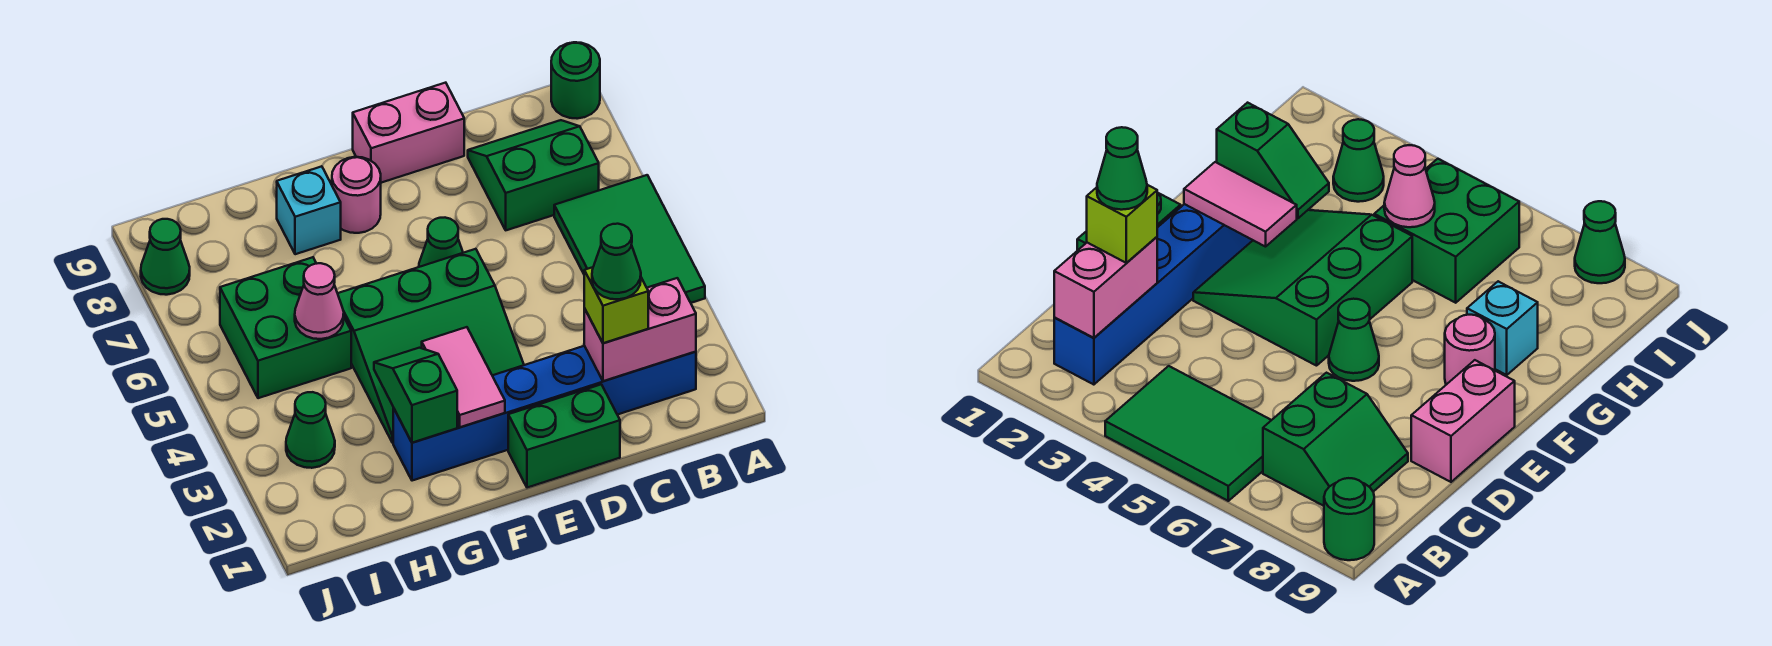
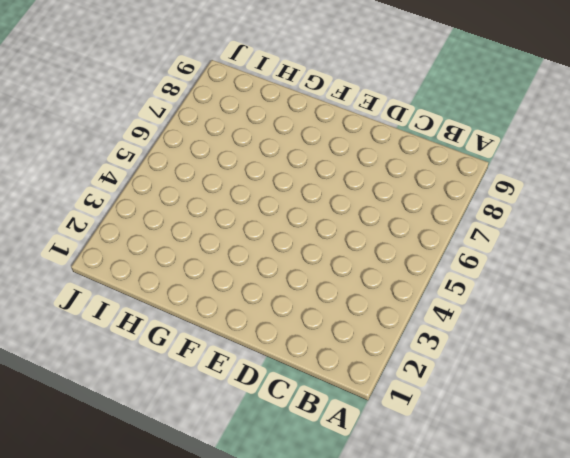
none -> green 2x3 tile [554,175,705,303]
none -> green 1x1 round brick [551,42,600,119]
none -> blue 1x6 brick [393,346,696,481]

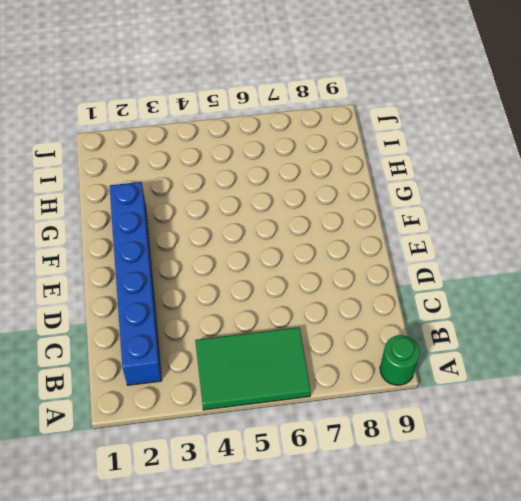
none -> green 2x2 slope [468,120,599,230]
none -> green 1x2 brick [508,384,620,488]
none -> pink 1x2 brick [353,83,464,183]

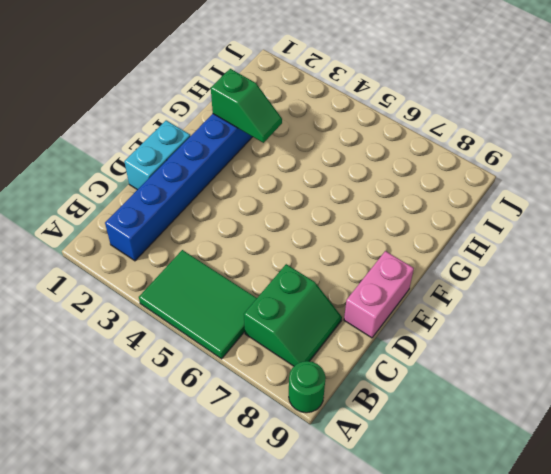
cyan 1x2 brick [124,120,190,190] -> green 1x2 brick [508,384,620,488]
none -> green 3x3 slope [338,249,524,443]
none -> green 1x1 cone [419,218,463,267]
none -> pink 1x1 round brick [332,157,381,233]

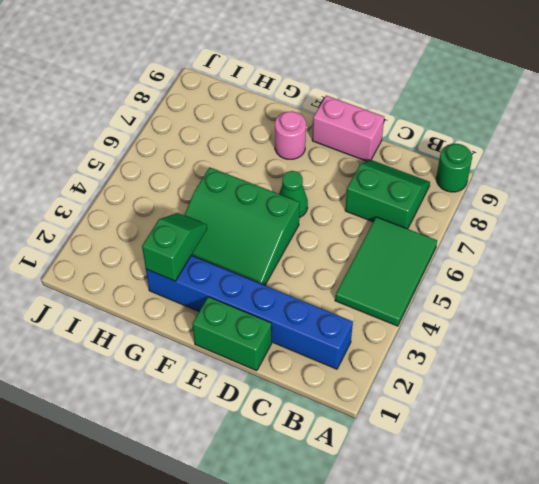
none -> cyan 1x1 brick [277,166,341,254]
none -> green 2x2 brick [220,257,351,398]
none -> green 1x1 cone [286,392,335,468]

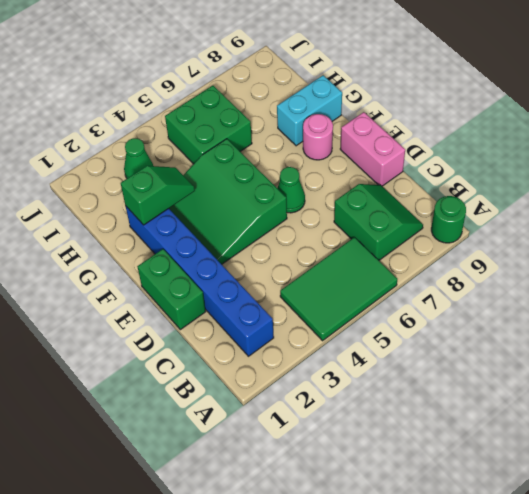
cyan 1x2 brick [277,75,342,146] -> cyan 1x1 brick [277,166,341,254]
none -> green 1x1 cone [141,219,190,295]
none -> pink 1x2 brick [584,278,696,381]
none -> pink 1x2 tile [422,327,505,427]

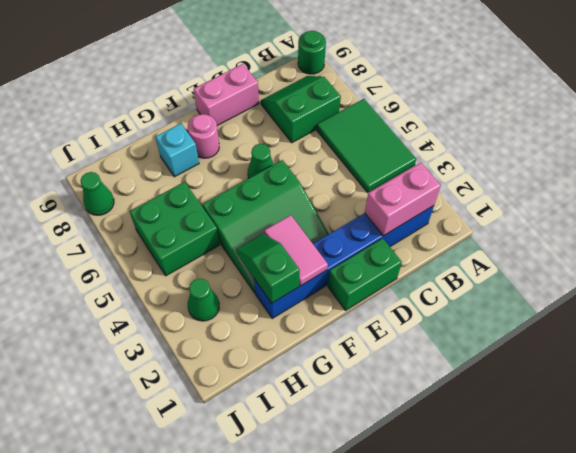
none -> pink 1x1 cone [295,263,344,339]
none -> lime 1x1 brick [584,267,648,343]
none -> green 1x1 cone [592,224,641,299]

